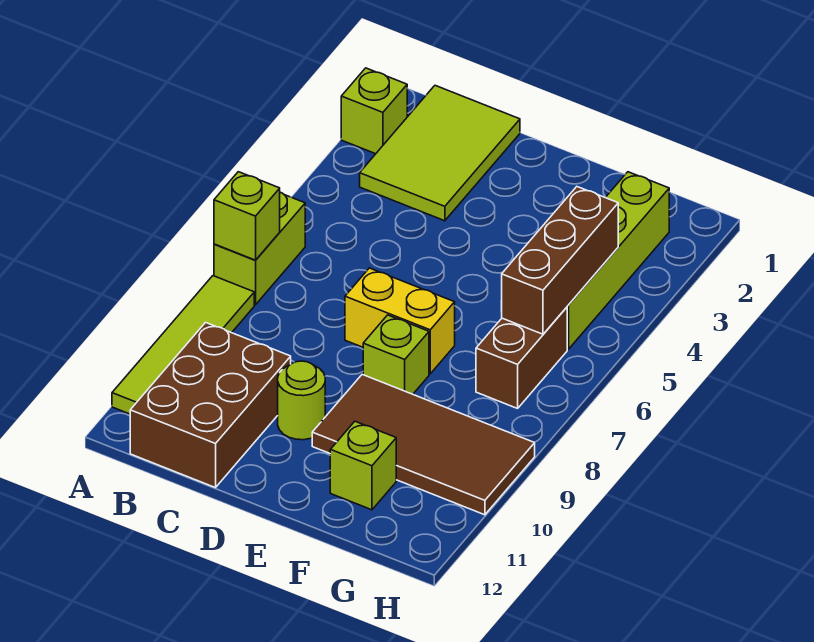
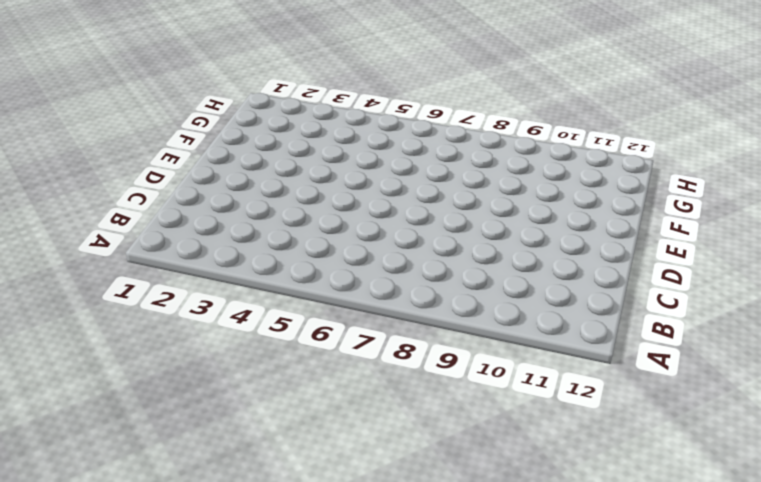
none -> lime 1x1 brick [341,68,407,154]
none -> lime 1x2 brick [214,192,305,305]
none -> lime 1x4 tile [112,276,254,414]

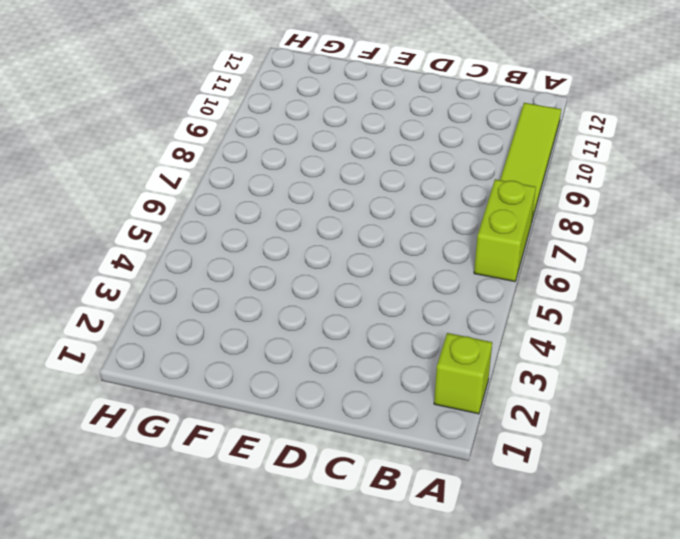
none -> lime 2x3 tile [360,86,520,221]
none -> brown 2x3 brick [130,323,291,488]
none -> yellow 1x2 brick [345,268,455,374]

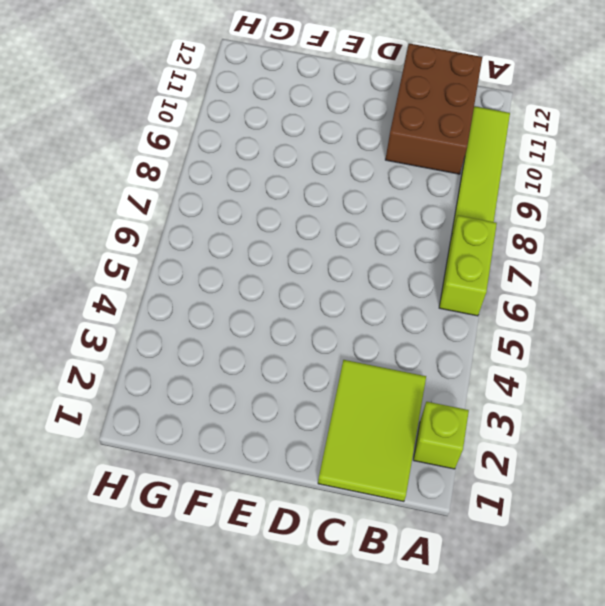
none -> yellow 1x2 brick [345,268,455,374]
none -> lime 1x1 round brick [278,361,325,440]
none -> lime 1x1 brick [363,315,429,394]

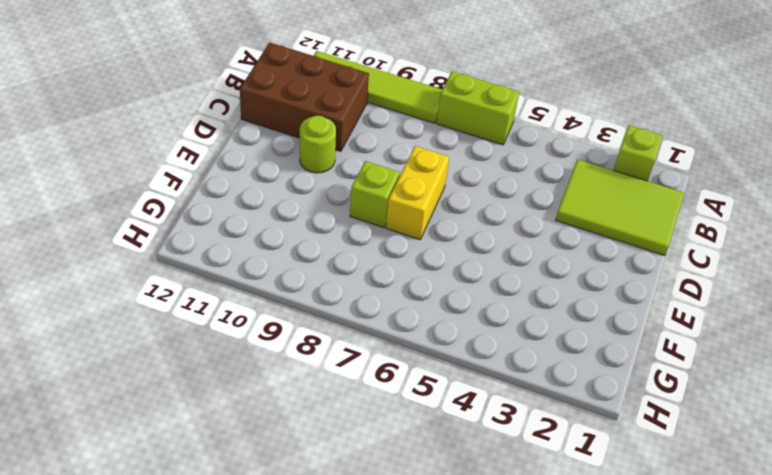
none -> brown 2x4 tile [312,374,535,515]
none -> lime 1x1 brick [330,421,396,510]
none -> lime 1x4 brick [567,172,669,349]

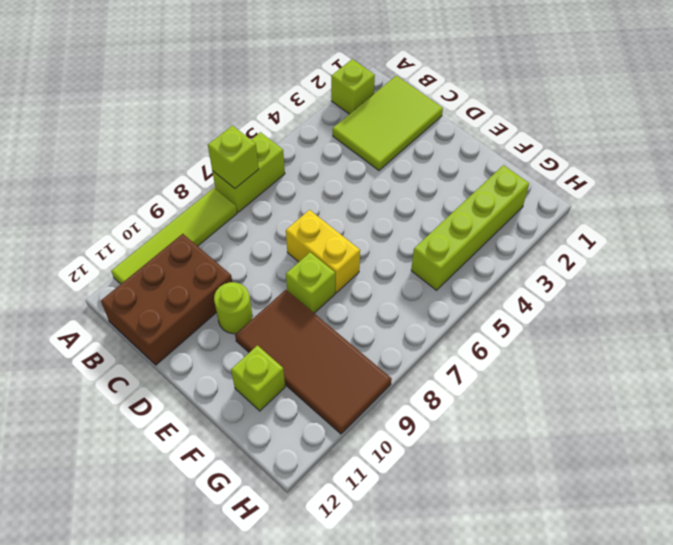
none -> brown 1x2 brick [476,307,567,408]
none -> brown 1x3 brick [501,187,618,334]

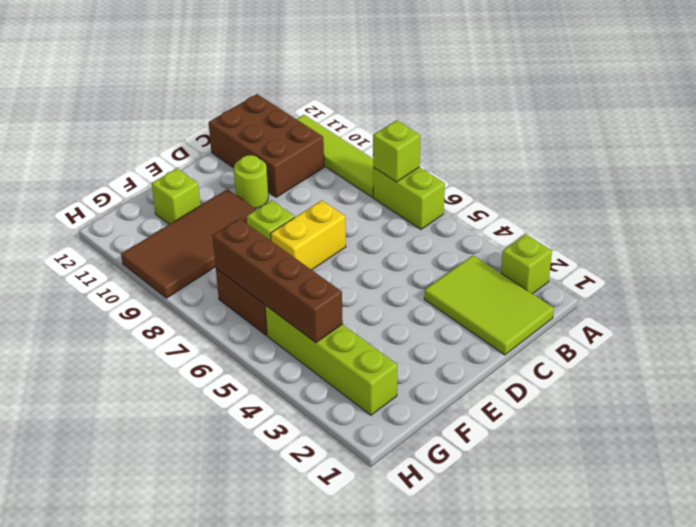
brown 1x4 brick [213,219,343,343] -> brown 1x3 brick [501,187,618,334]

